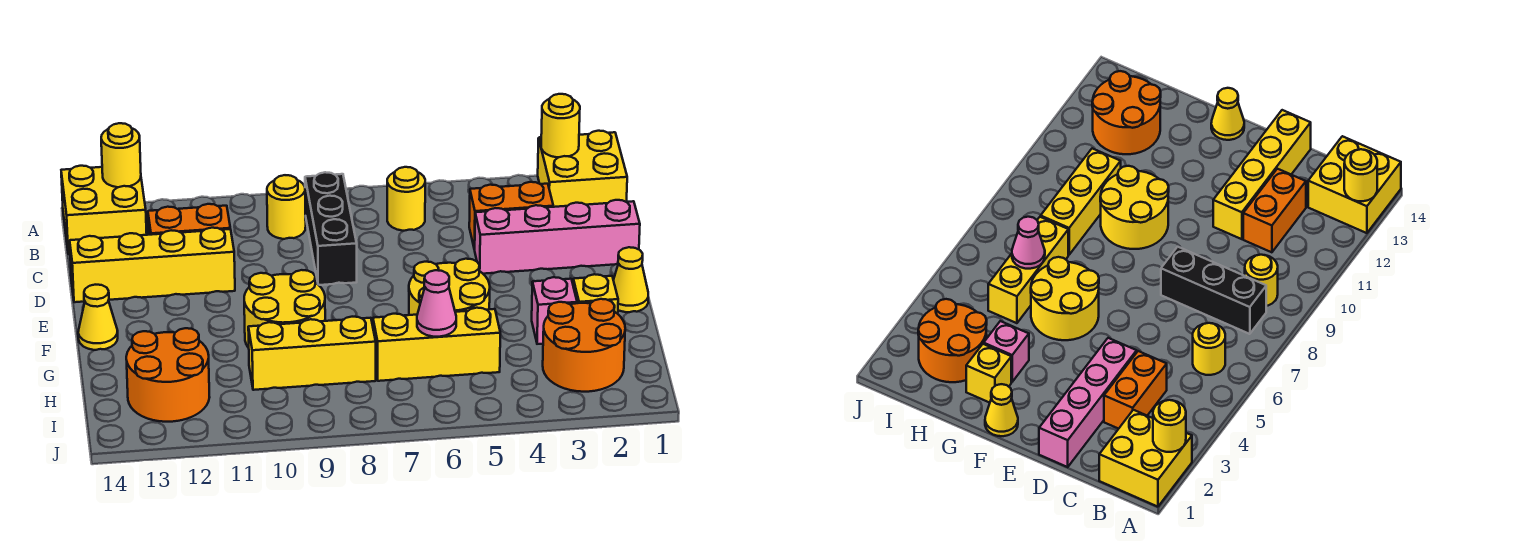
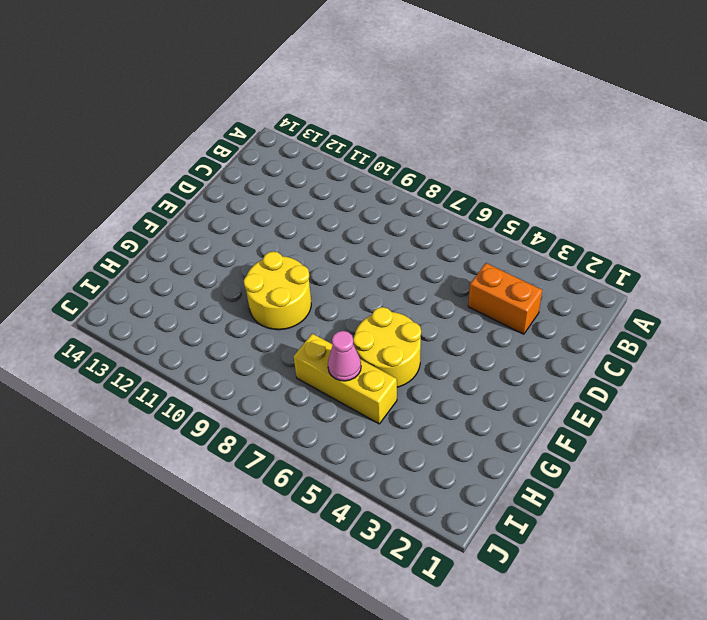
none -> yellow 2x2 brick [538,131,627,207]
none -> yellow 2x2 brick [61,166,147,254]
none -> yellow 1x1 round brick [387,167,425,231]

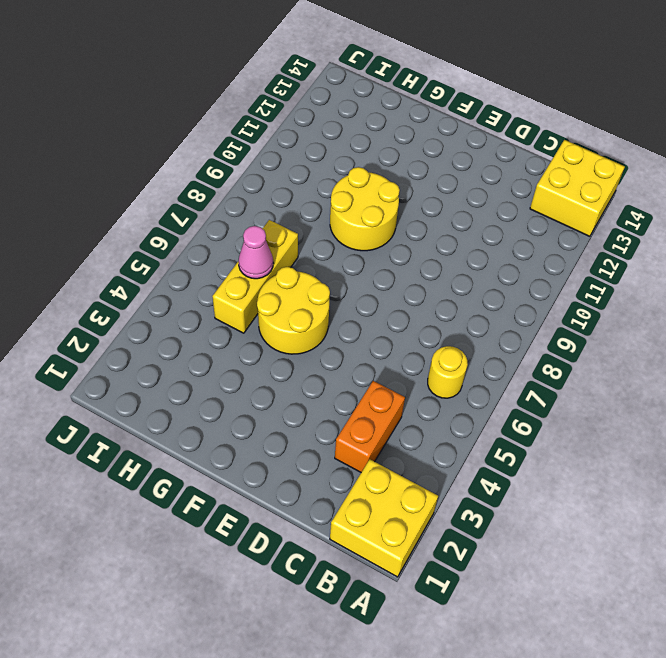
none -> black 1x3 brick [305,172,357,285]
none -> yellow 1x1 round brick [267,175,306,239]
none -> orange 1x2 brick [148,204,230,235]

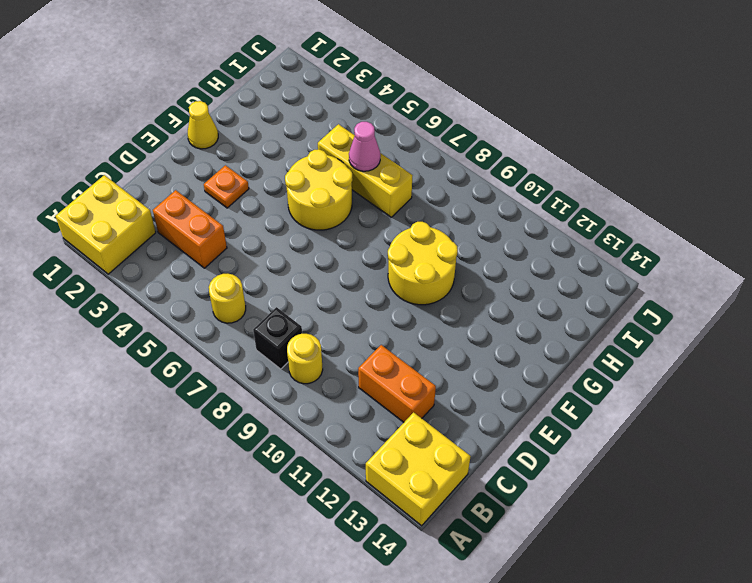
black 1x1 brick [253,307,302,369] -> black 1x3 brick [305,172,357,285]
orange 1x1 plate [204,165,249,208] -> none
none -> pink 1x4 brick [475,200,640,274]
none -> yellow 1x4 brick [70,228,235,302]
none -> yellow 1x1 cone [78,285,118,350]

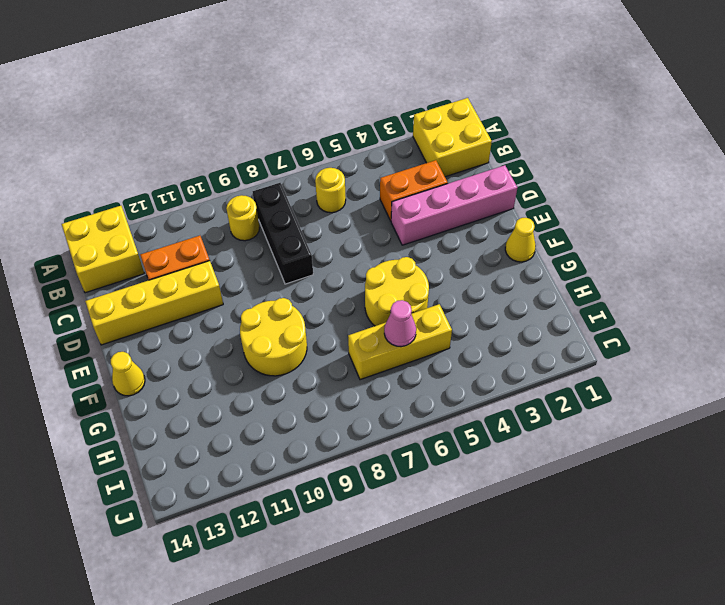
none -> yellow 1x1 brick [573,274,618,314]
none -> pink 1x1 brick [532,277,577,344]
none -> orange 2x2 round brick [543,299,625,392]

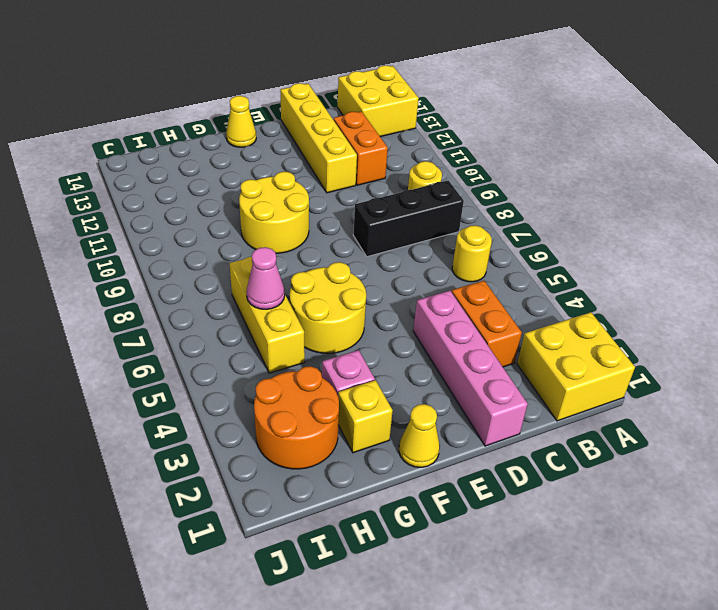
none -> yellow 1x3 brick [248,317,376,390]
none -> orange 2x2 round brick [126,328,210,422]
none -> yellow 1x1 round brick [541,94,580,157]

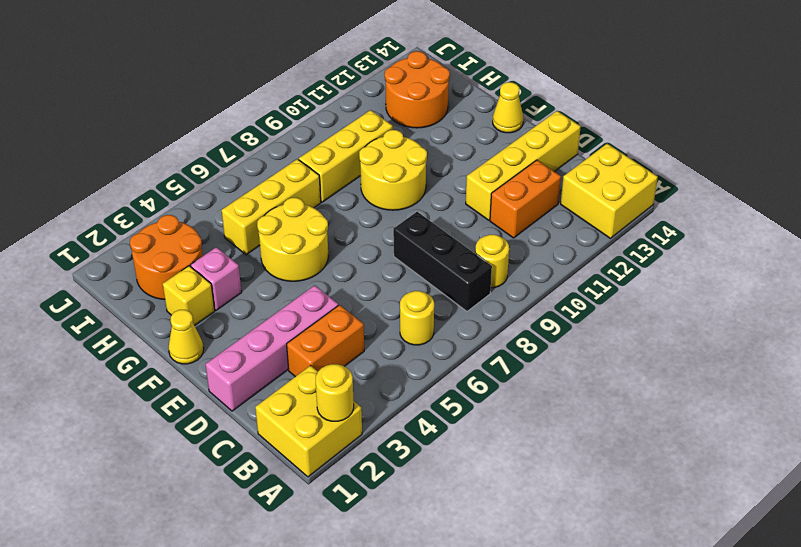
none -> yellow 1x1 round brick [101,123,141,187]
none -> pink 1x1 cone [417,270,456,337]

